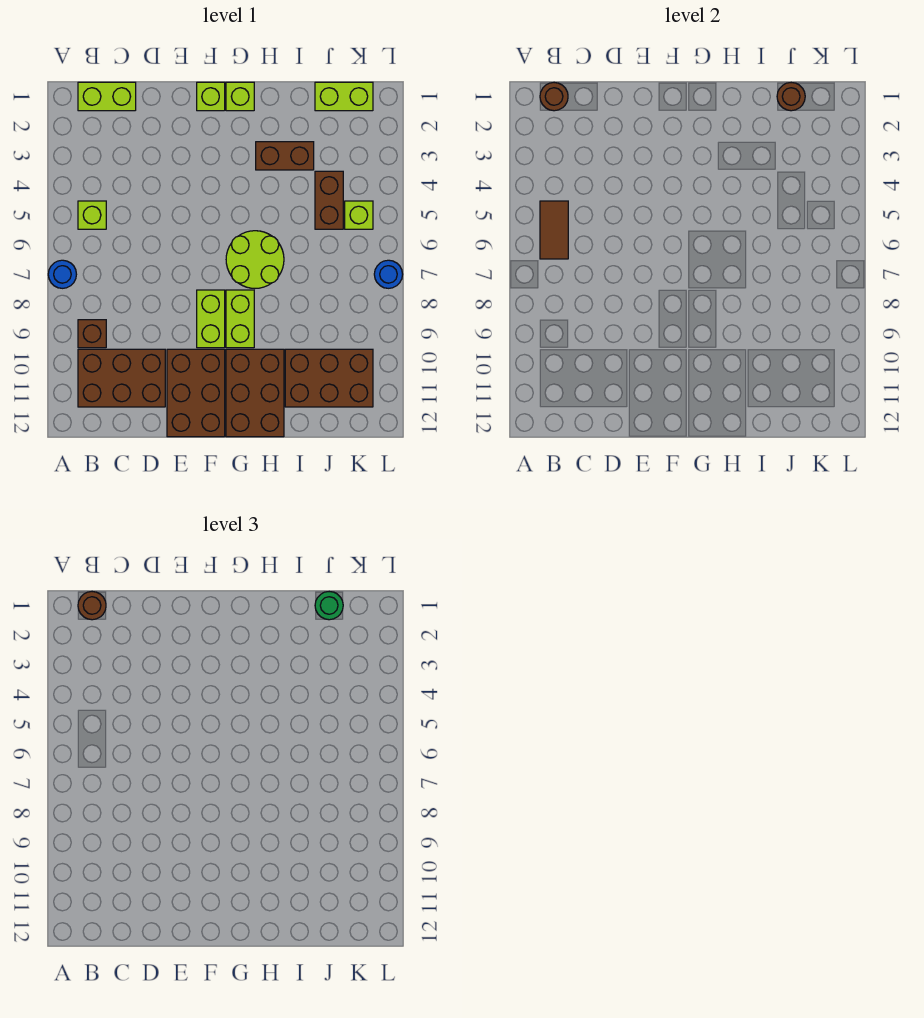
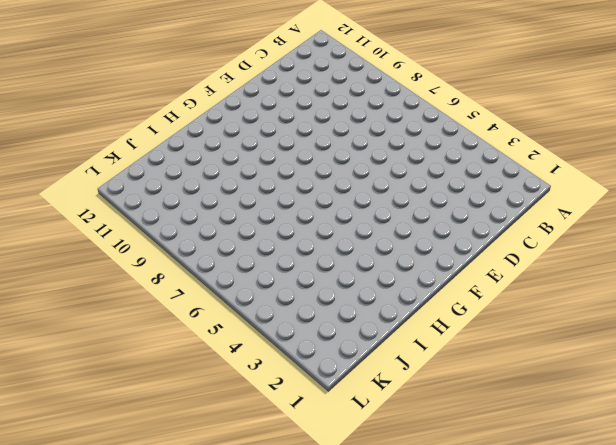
none -> blue 1x1 round brick [48,260,76,288]
none -> lime 1x2 brick [78,82,136,111]
none -> lime 1x1 brick [78,201,106,229]

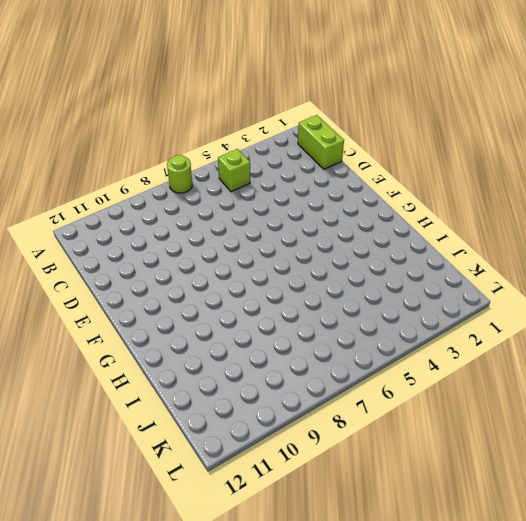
lime 1x1 round brick [167,155,192,193] -> blue 1x1 round brick [48,260,76,288]
none -> brown 1x1 brick [78,320,106,348]
none -> brown 2x3 brick [78,349,165,407]
none -> brown 2x3 brick [167,349,225,437]

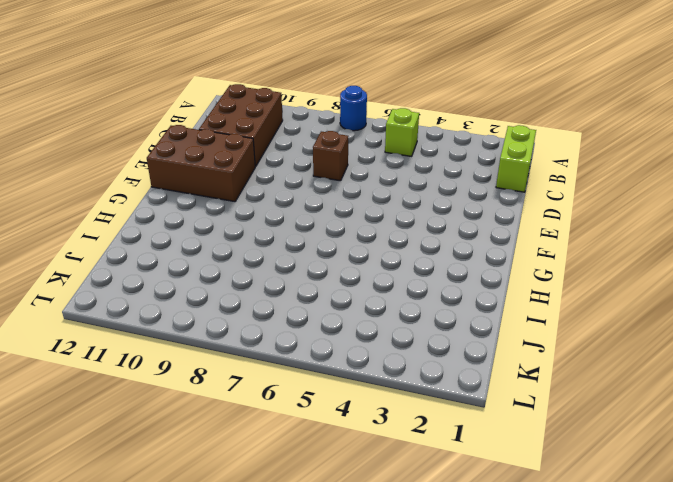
brown 1x1 brick [313,131,348,181] -> brown 1x1 brick moved to [78,320,106,348]
none -> lime 1x1 brick [197,82,225,111]
none -> lime 1x2 brick [197,290,225,348]
none -> lime 1x1 brick [226,82,254,111]

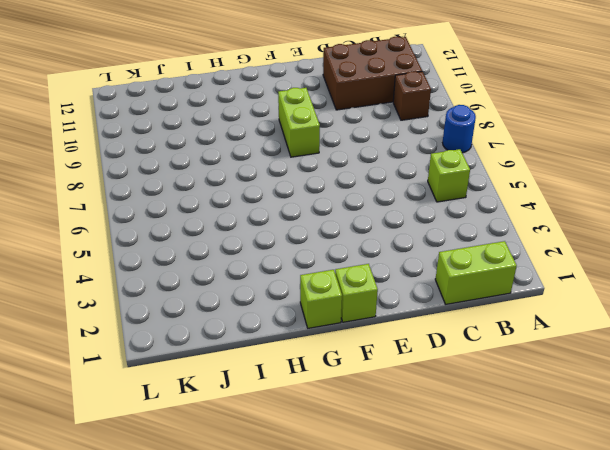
none -> brown 2x3 brick [167,349,225,437]
none -> lime 2x2 round brick [226,231,284,288]
none -> lime 1x2 brick [226,290,254,348]

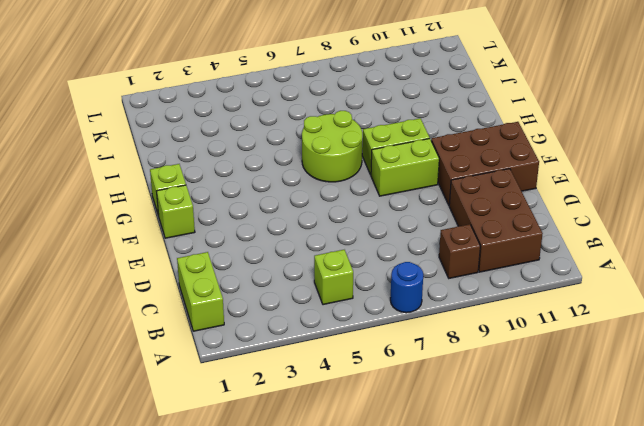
none -> brown 2x3 brick [226,349,284,437]
none -> brown 1x2 brick [256,142,314,170]
none -> brown 2x3 brick [285,349,373,407]

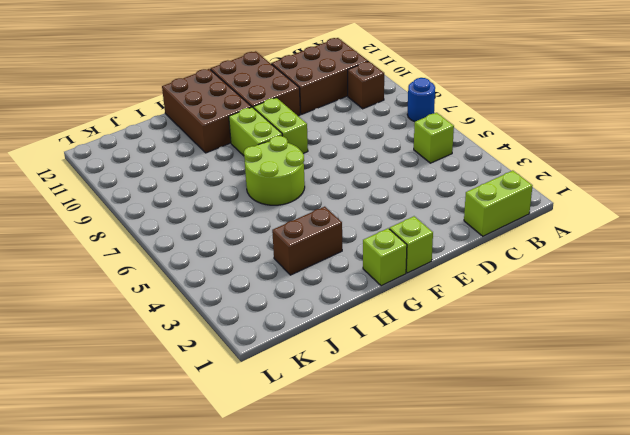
none -> brown 2x3 brick [285,349,373,407]
none -> lime 1x2 brick [315,82,373,111]
none -> brown 1x2 brick [315,171,343,229]

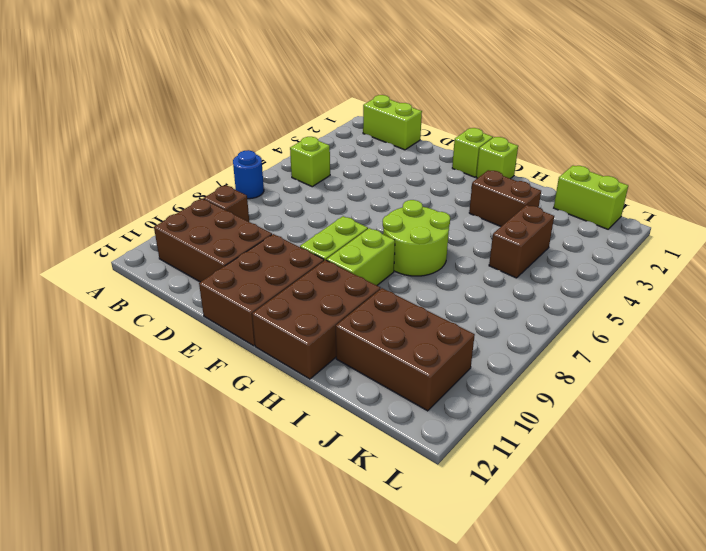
none -> lime 1x1 brick [345,201,373,229]
none -> blue 1x1 round brick [374,260,403,288]
none -> brown 1x1 round brick [540,83,568,111]

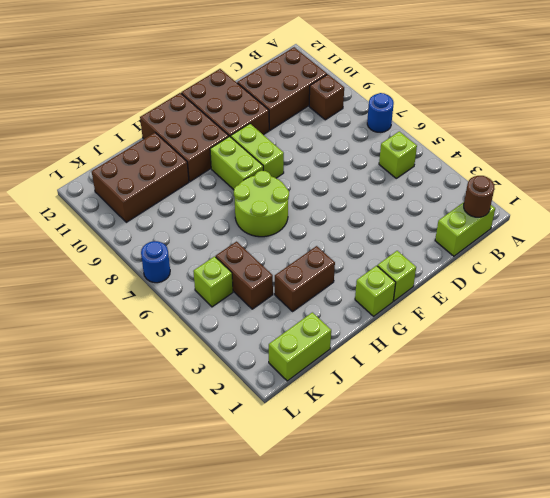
none -> brown 1x2 tile [540,201,568,259]
none -> brown 1x1 round brick [777,83,805,111]
none -> brown 1x1 round brick [78,592,106,620]

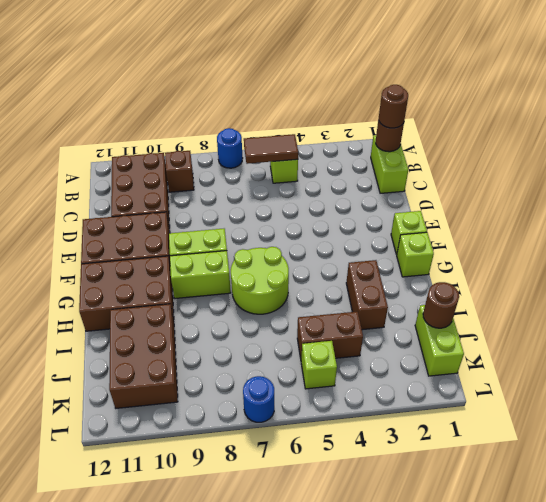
none -> green 1x1 round brick [315,592,343,620]

